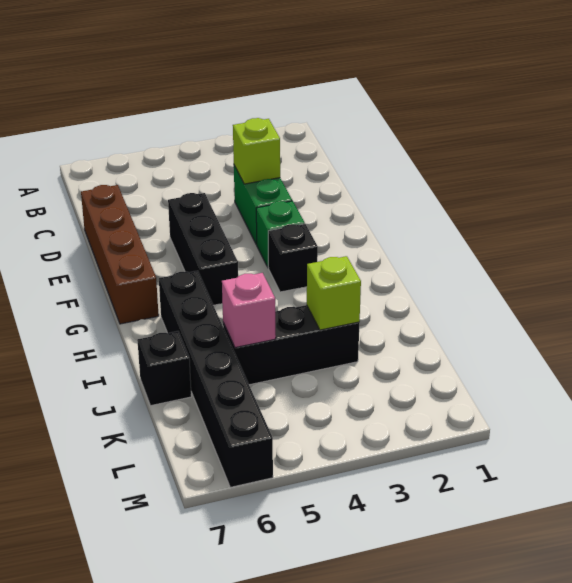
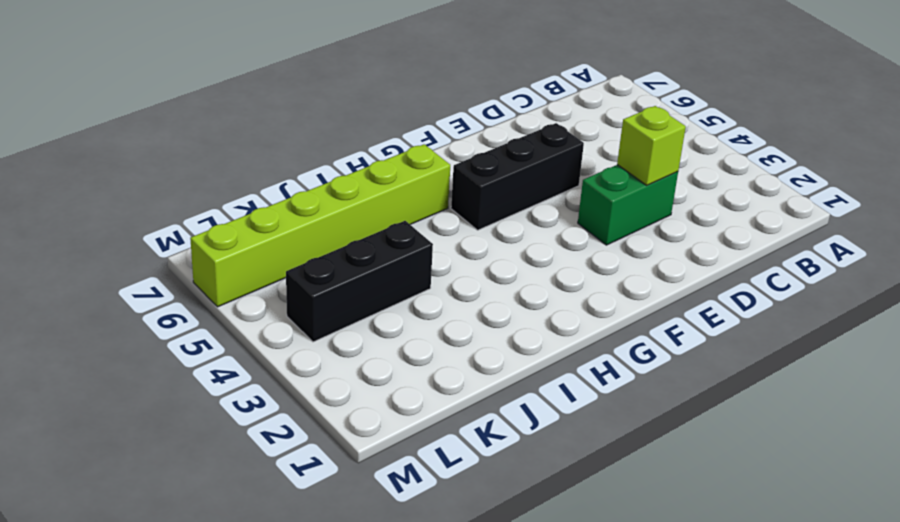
lime 1x6 brick [190,144,450,307] -> black 1x6 brick [159,271,273,487]
black 1x3 brick [286,221,433,342] -> black 1x3 brick turned to [223,305,360,385]
none -> brown 1x4 brick [81,185,159,324]
none -> green 1x1 brick [256,201,305,267]

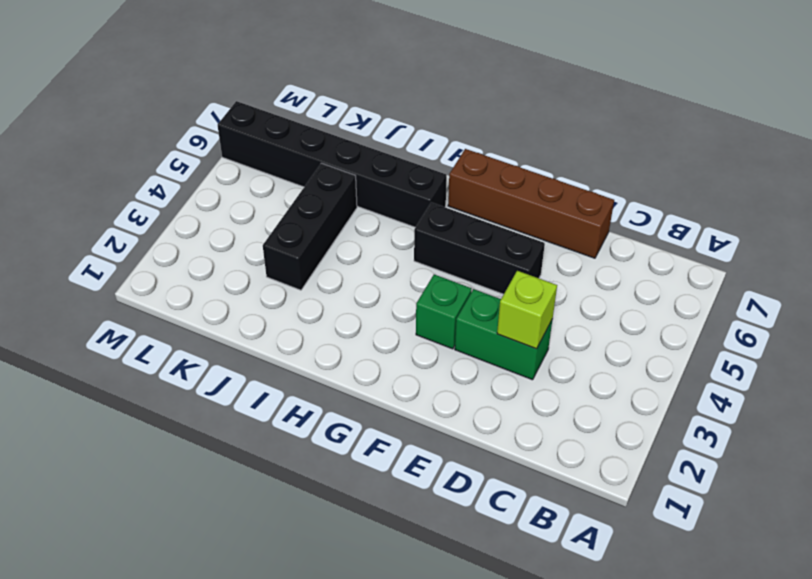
none -> black 1x1 brick [268,224,318,292]
none -> black 1x1 brick [137,331,191,406]

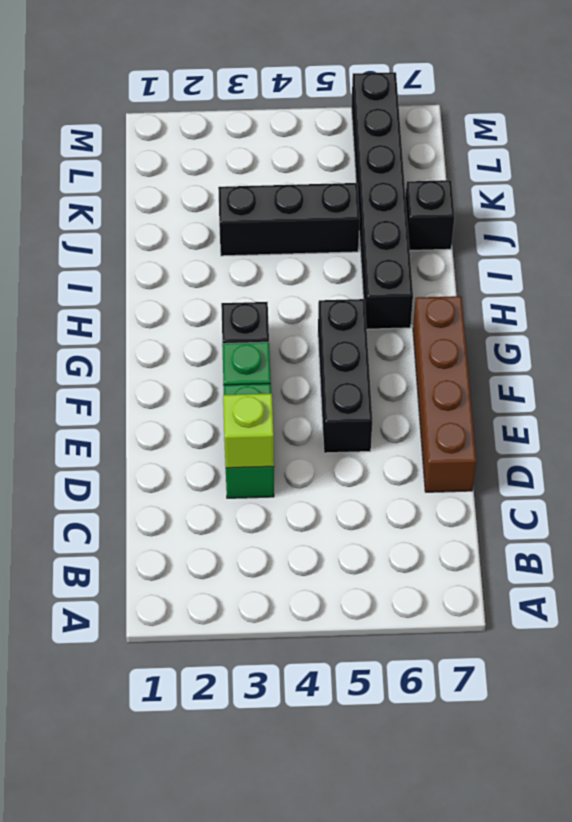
none -> lime 1x1 brick [307,256,361,330]
none -> pink 1x1 brick [222,273,276,348]

